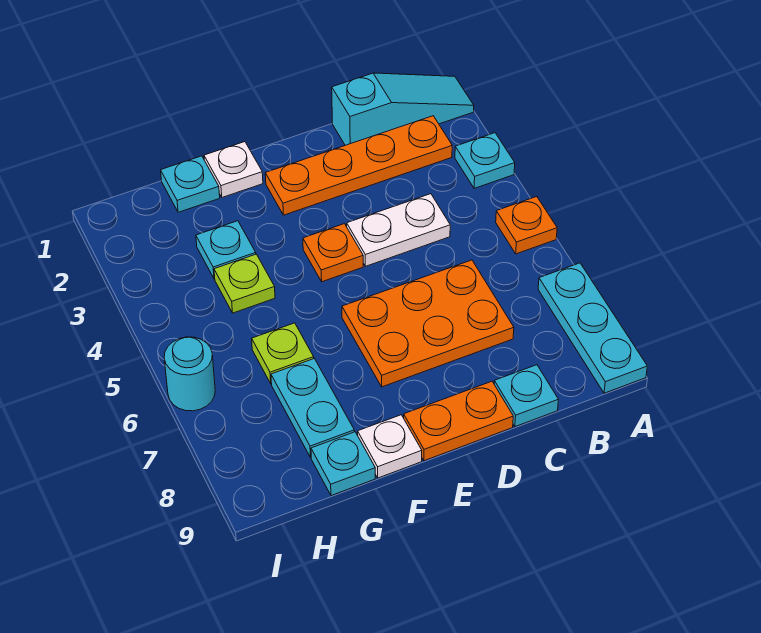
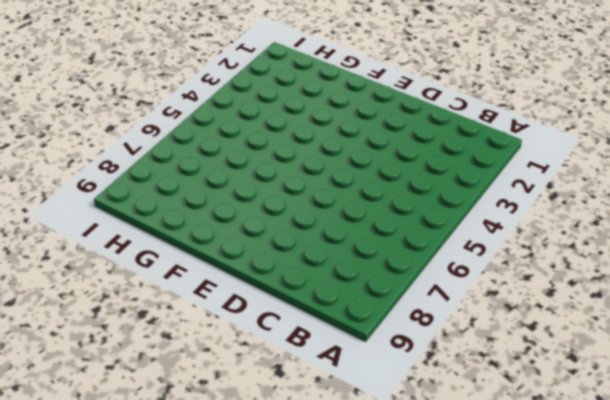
none -> cyan 1x3 slope [332,73,474,145]
none -> cyan 1x1 plate [455,133,515,188]
none -> orange 1x1 plate [496,197,557,254]

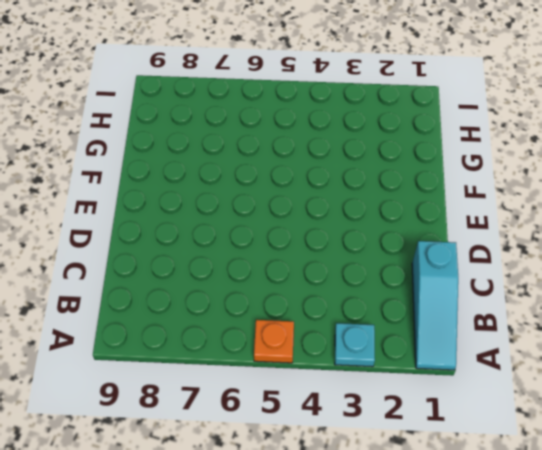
none -> cyan 1x3 plate [538,263,647,393]
none -> orange 1x4 plate [265,116,452,215]
none -> white 1x2 plate [347,194,450,266]

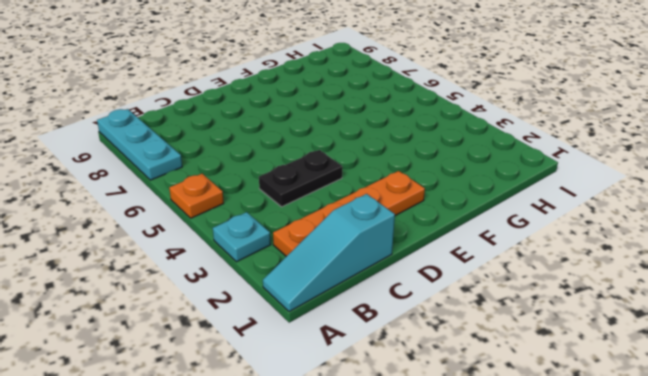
black 1x2 plate [259,150,342,207] -> white 1x2 plate [347,194,450,266]
none -> orange 2x3 plate [342,260,514,387]
none -> cyan 1x1 plate [494,365,558,427]
none -> orange 1x2 plate [404,381,513,461]

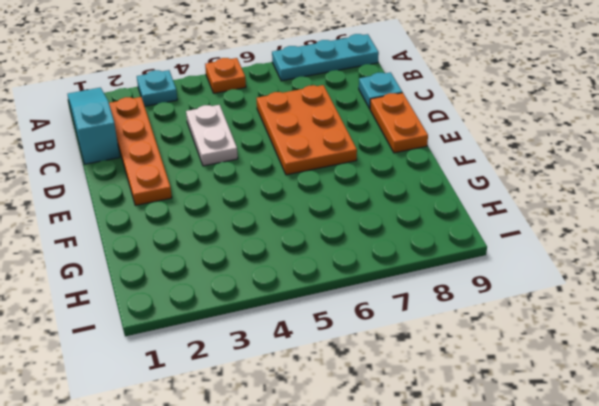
none -> orange 1x1 plate [303,224,363,282]
none -> white 1x1 plate [204,142,263,197]
none -> white 1x1 plate [358,415,422,478]

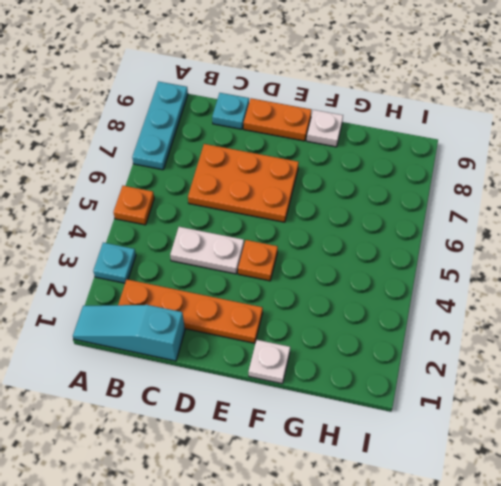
none -> cyan 1x1 plate [161,156,220,212]
none -> cyan 1x1 plate [196,221,256,279]
none -> lime 1x1 plate [214,254,275,313]

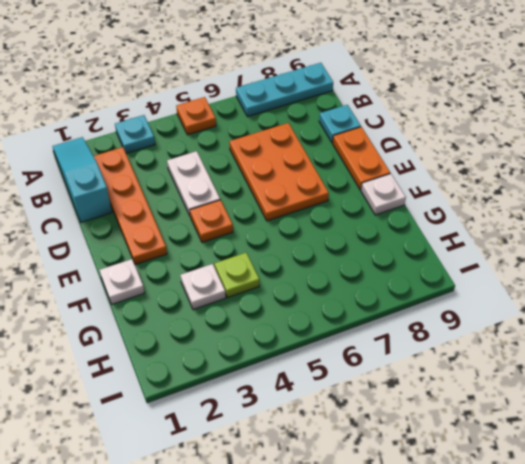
white 1x1 plate [180,264,226,310] -> cyan 1x1 plate [196,221,256,279]
none -> cyan 1x1 plate [161,156,220,212]
none -> lime 1x1 plate [252,323,314,384]
none -> cyan 1x2 plate [271,359,354,457]

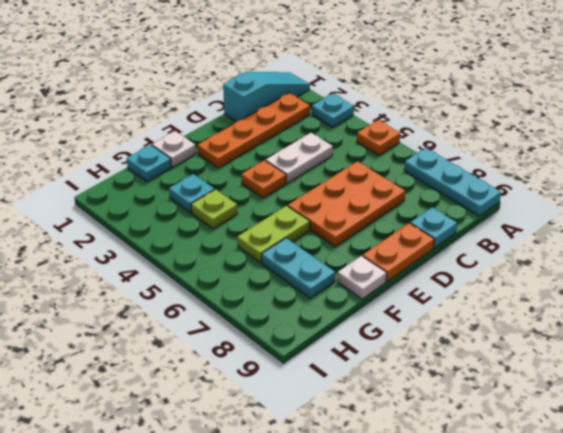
lime 1x2 plate [237,206,310,263] -> lime 1x1 plate [252,323,314,384]
none -> cyan 1x1 plate [311,432,375,496]
none -> cyan 1x1 round brick [164,337,215,411]

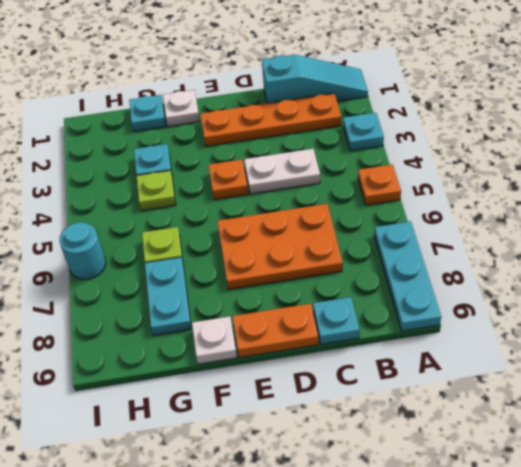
none -> cyan 1x1 plate [311,432,375,496]

